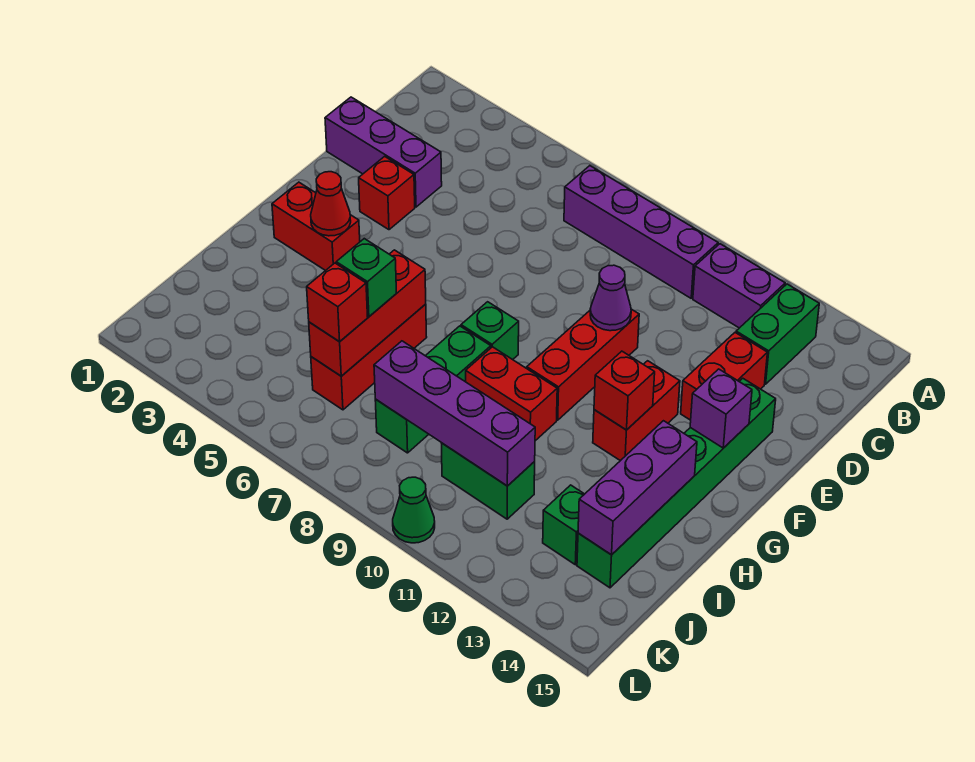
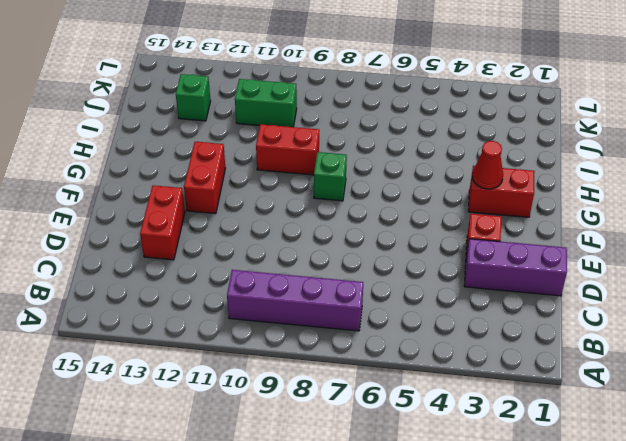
none -> purple 1x2 brick [693,244,785,328]
none -> green 1x2 brick [736,284,819,384]
none -> red 1x3 brick [527,309,639,420]

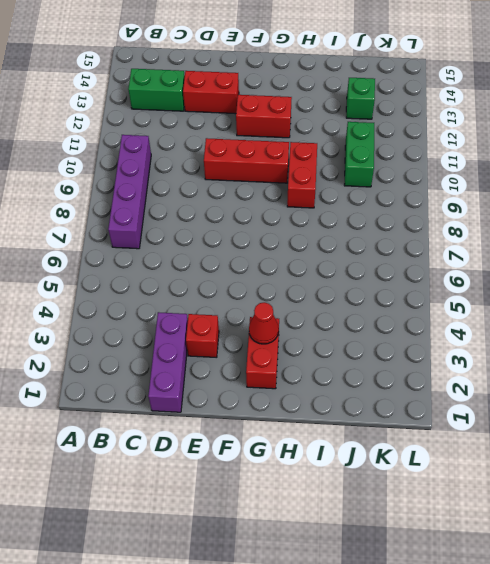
none -> purple 1x2 brick [693,244,785,328]
none -> green 1x6 brick [577,378,776,588]
none -> green 1x1 brick [461,302,519,360]

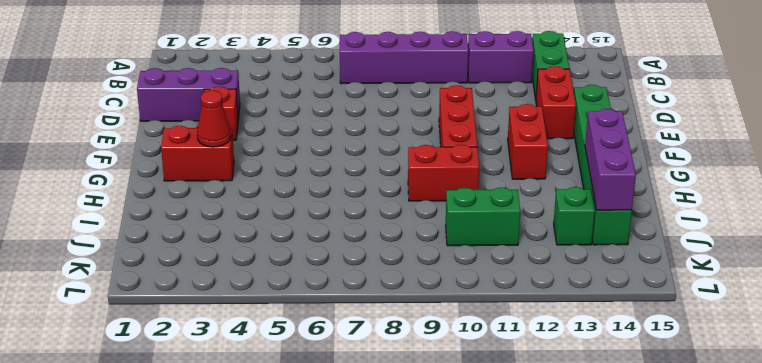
none -> green 1x1 brick [461,302,519,360]
none -> red 1x3 brick [311,304,427,410]
none -> green 1x3 brick [375,326,491,453]

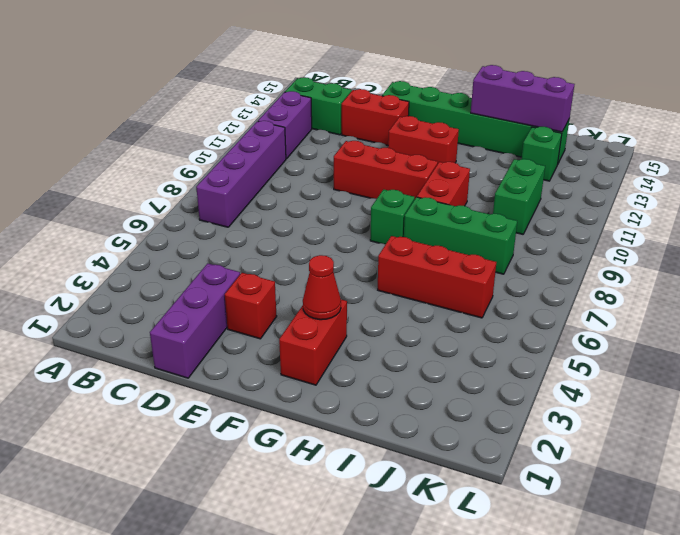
none -> green 1x1 cone [393,477,435,543]
none -> purple 1x1 cone [590,265,631,331]
none -> purple 1x1 brick [690,369,752,448]

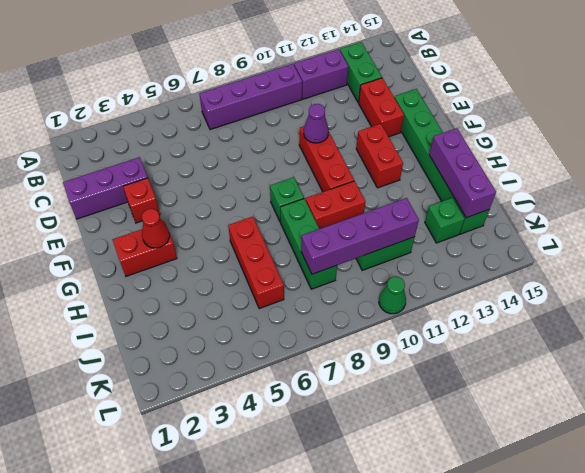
none -> purple 1x1 brick [690,369,752,448]
none -> red 1x1 brick [594,351,655,430]
none -> red 1x3 brick [309,250,426,376]

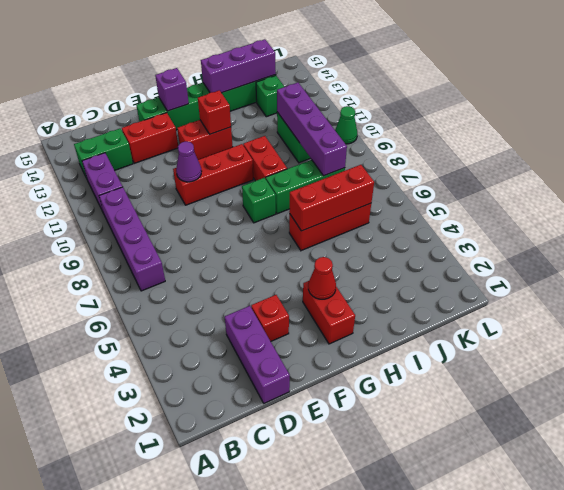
none -> green 1x1 brick [336,239,396,317]
none -> red 1x1 brick [307,263,368,342]

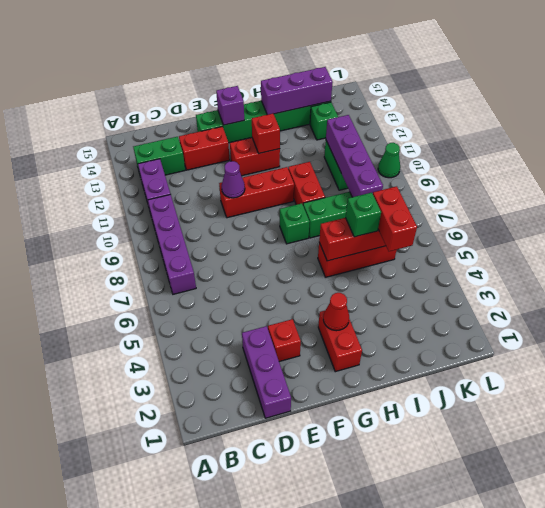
red 1x2 brick [373,186,417,251] -> red 1x1 brick [307,263,368,342]

